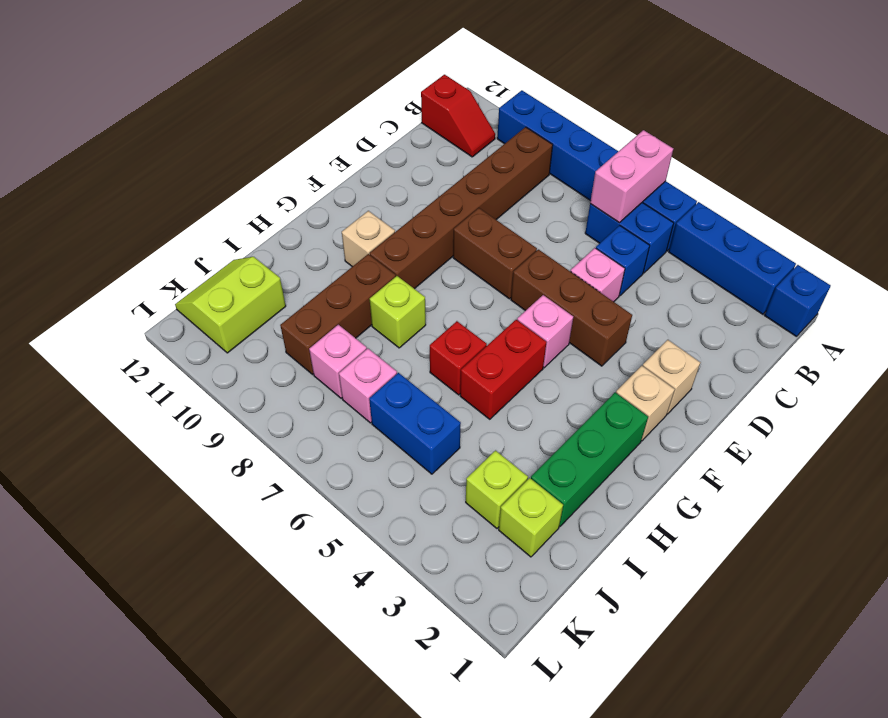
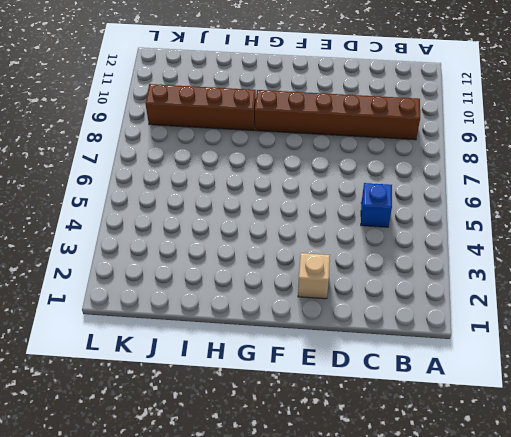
brown 1x4 brick [145,84,256,131] -> brown 1x3 brick [280,254,396,374]
none -> blue 1x1 brick [765,265,831,337]
none -> blue 1x3 brick [669,202,796,314]
none -> blue 1x6 brick [497,90,697,251]

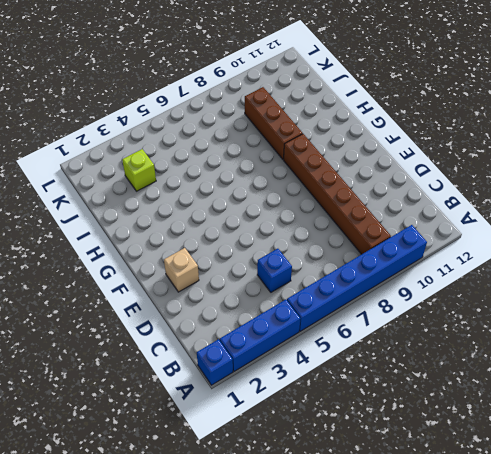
none -> blue 1x2 brick [585,203,674,273]
none -> red 1x2 slope [421,75,495,157]
none -> pink 1x1 brick [570,248,625,302]

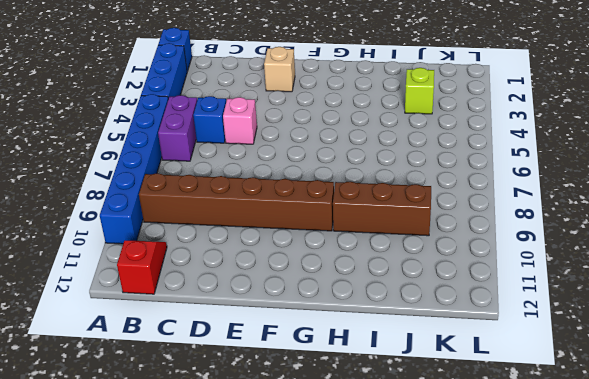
purple 1x2 brick [158,95,197,161] -> blue 1x2 brick [585,203,674,273]
none -> brown 1x3 brick [511,250,632,366]
none -> brown 1x2 brick [453,208,537,299]
none -> tan 1x1 brick [616,366,675,441]

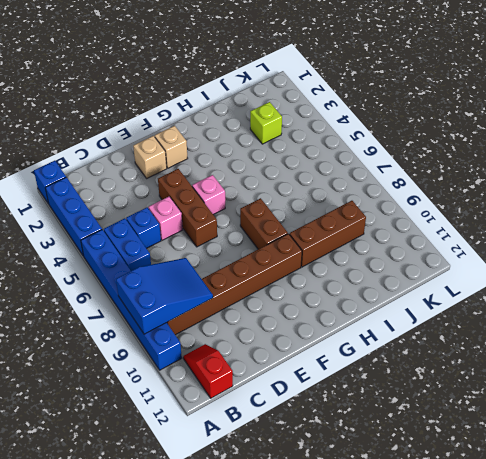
blue 2x3 slope [116,258,213,334] -> none
brown 1x2 brick [240,198,288,249] -> brown 1x2 brick moved to [453,208,537,299]
none -> green 1x3 brick [531,392,648,526]
none -> red 1x2 brick [460,320,547,419]
none -> tan 1x1 brick [342,211,395,267]

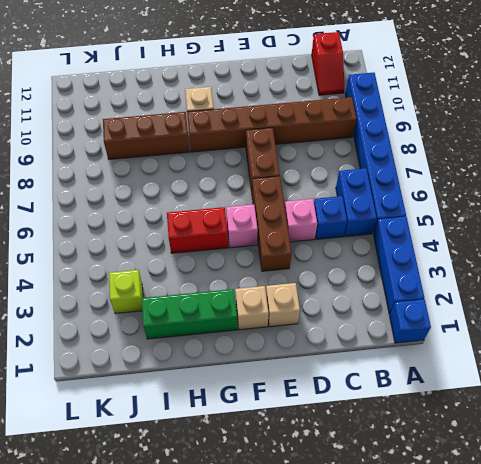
none -> red 1x1 brick [430,321,487,395]
none -> lime 1x1 brick [370,276,426,348]
none -> lime 1x1 brick [499,478,563,557]

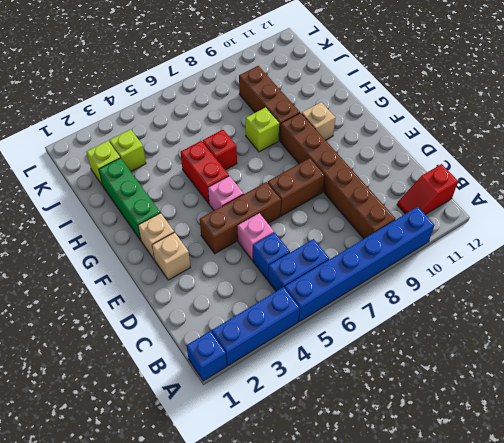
none -> blue 1x2 brick [369,373,461,474]
none -> pink 1x1 brick [339,348,397,423]
none -> pink 1x1 brick [309,325,367,398]

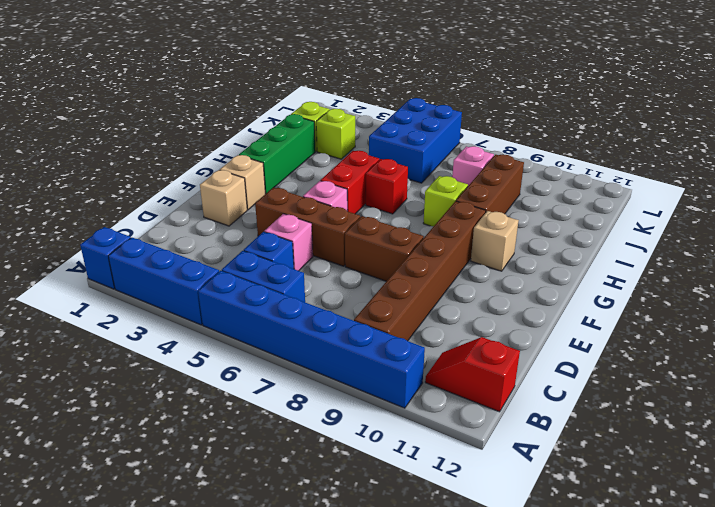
blue 2x3 brick [369,98,462,183] -> blue 1x2 brick [369,373,461,474]
none -> pink 1x1 brick [339,348,397,423]
none -> lime 2x2 slope [175,257,286,353]
none -> pink 1x2 brick [590,130,673,223]

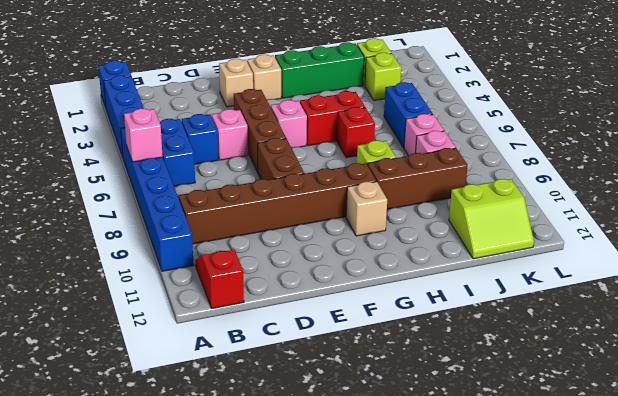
pink 1x1 brick [124,109,163,162] -> pink 1x2 brick [590,130,673,223]

